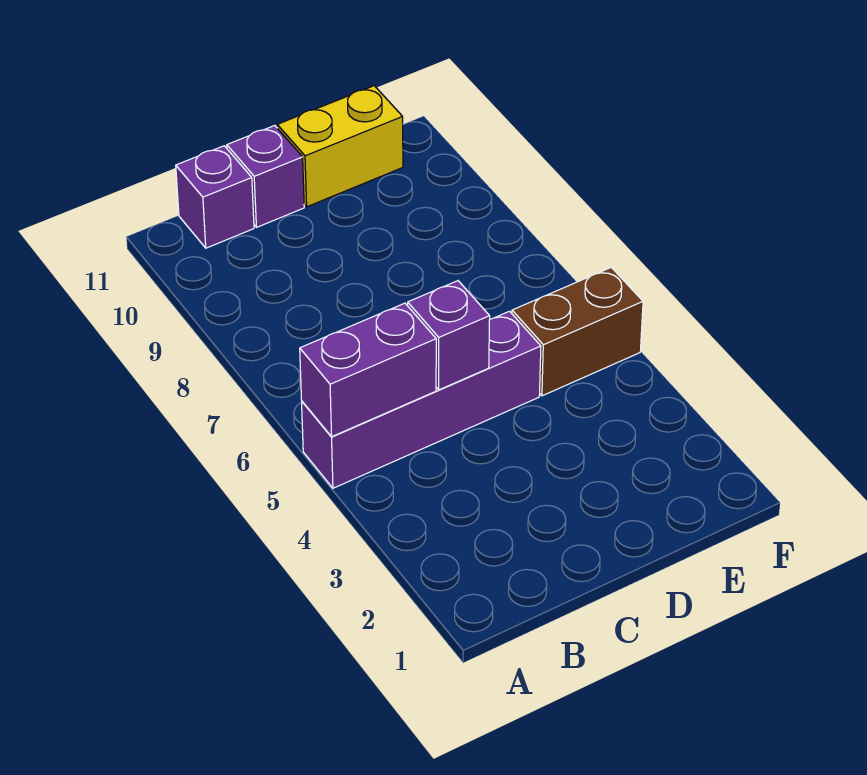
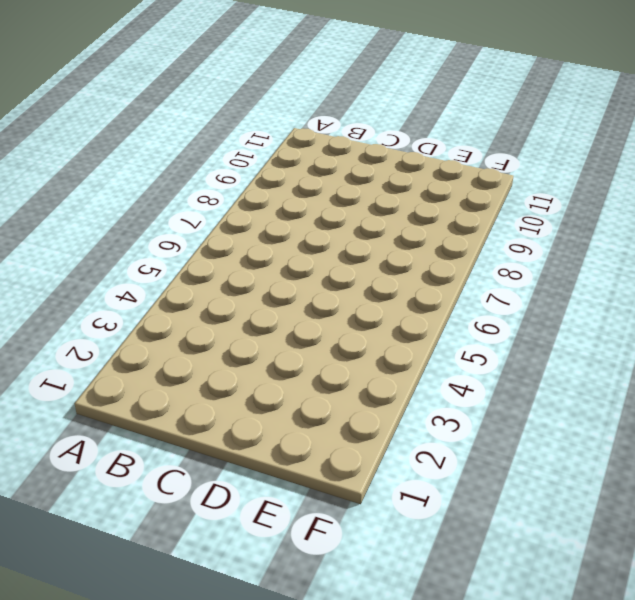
none -> purple 1x4 brick [302,311,541,488]
none -> purple 1x1 brick [176,146,254,248]

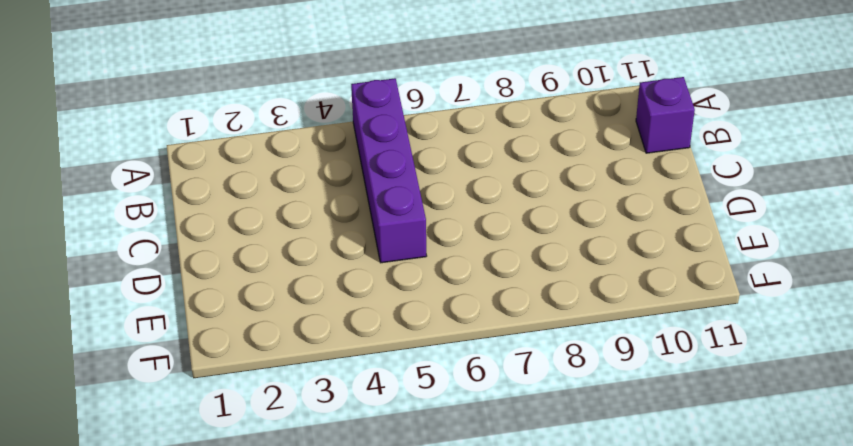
none -> purple 1x1 brick [227,126,304,227]
none -> yellow 1x2 brick [277,86,403,207]

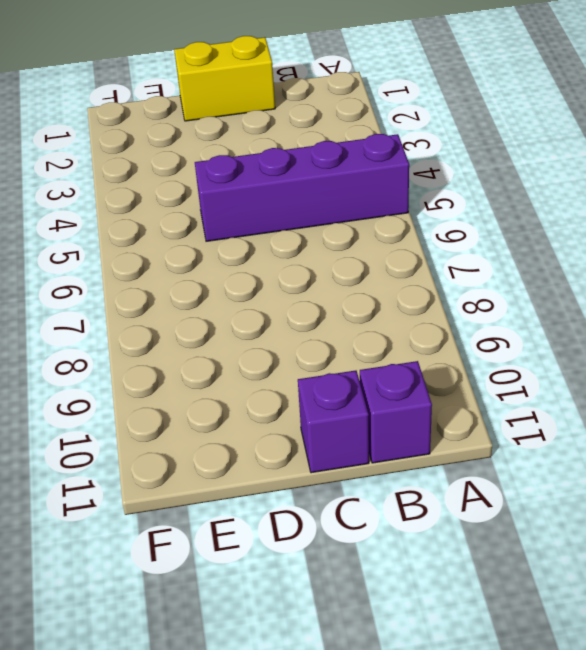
yellow 1x2 brick [174,36,275,121] -> yellow 1x2 brick moved to [277,86,403,207]
none -> brown 1x2 brick [512,267,643,396]
none -> purple 1x2 brick [300,303,436,436]

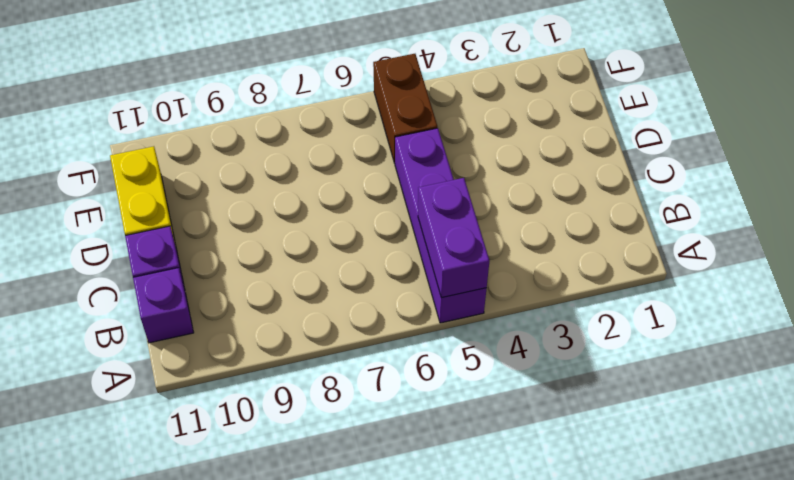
none -> purple 1x1 brick [408,281,490,390]

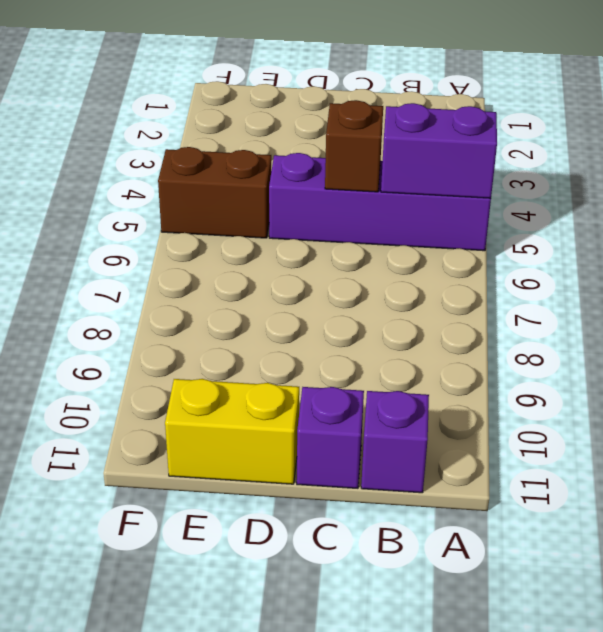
brown 1x1 brick [325,100,383,192] -> purple 1x1 brick [408,281,490,390]

